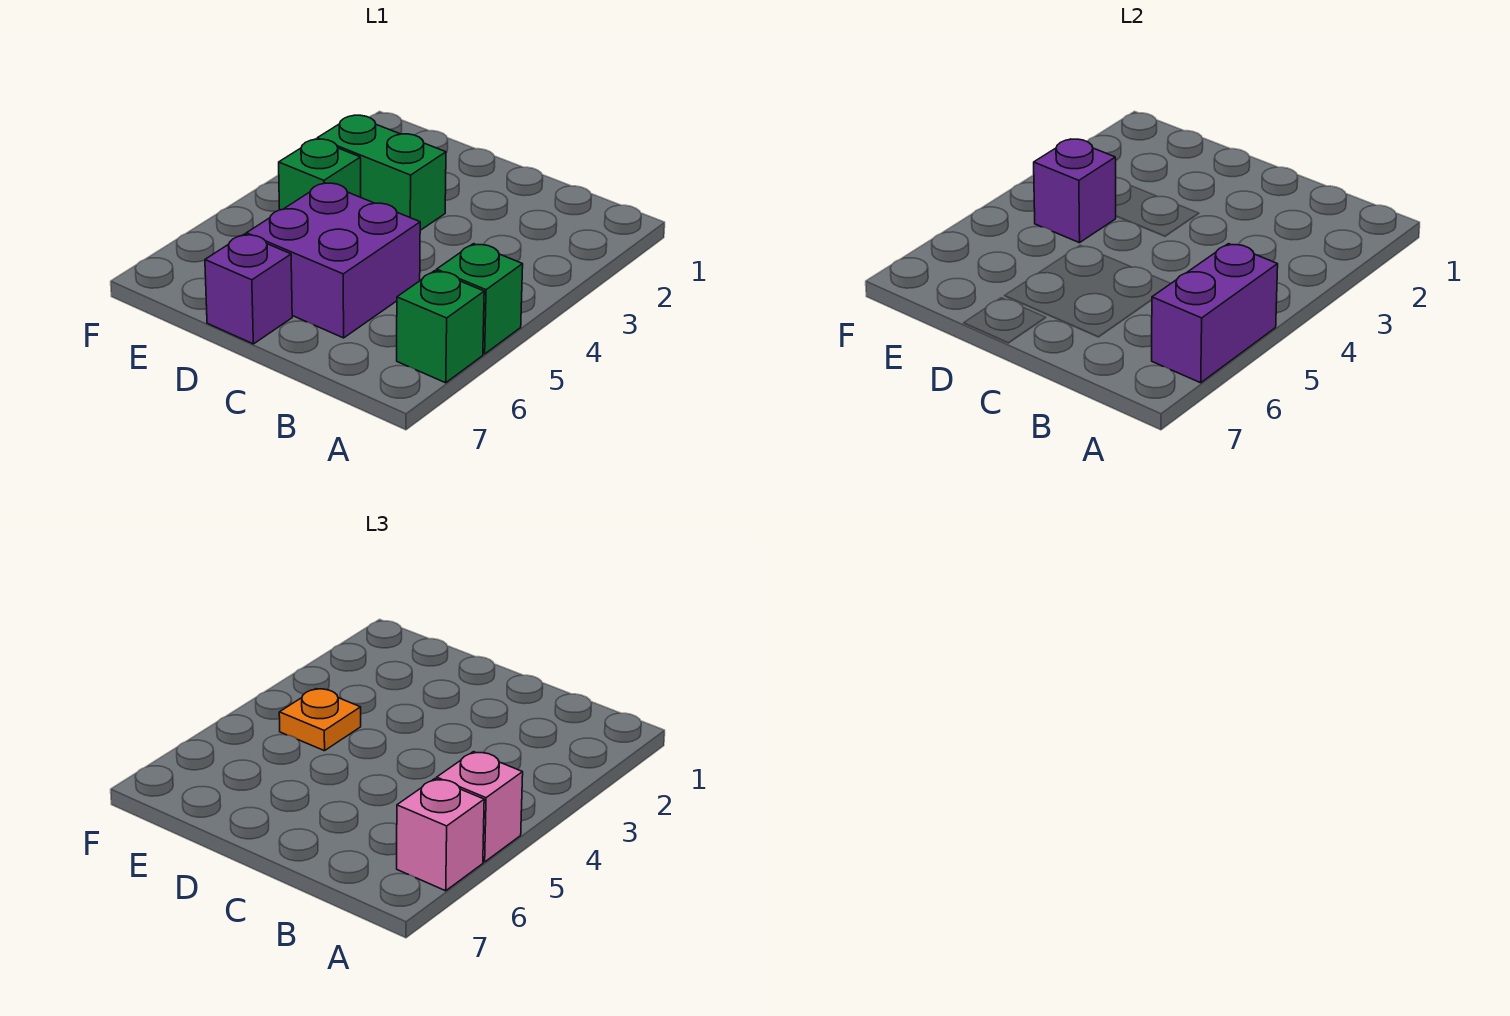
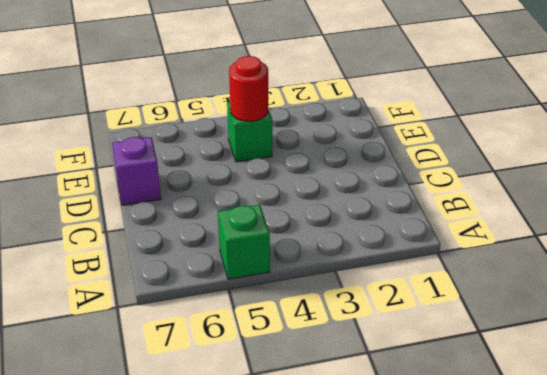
red 1x1 round brick [229,56,268,121] -> purple 1x1 brick [1034,139,1116,243]
none -> green 1x1 brick [397,271,484,383]
none -> purple 2x2 brick [246,183,420,338]

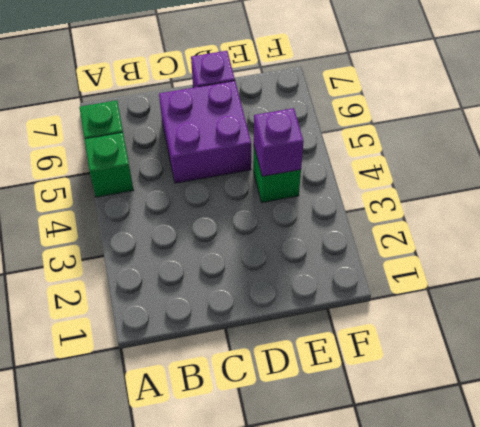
none -> green 1x2 brick [317,115,446,230]
none -> purple 1x2 brick [1152,244,1278,383]

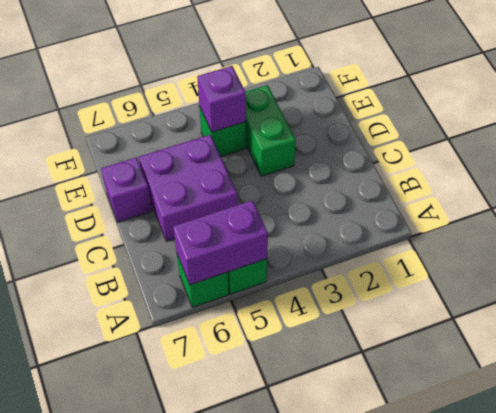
none -> pink 1x1 brick [437,752,523,862]
none -> pink 1x1 brick [397,779,484,891]

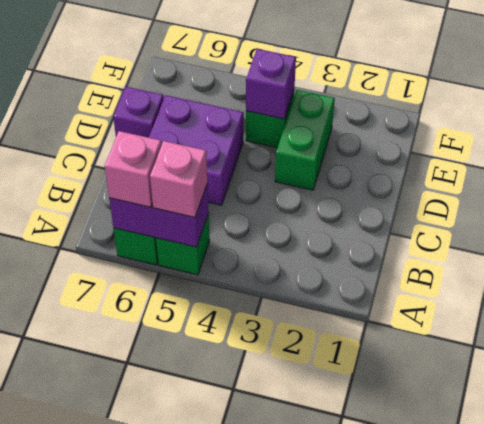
none -> orange 1x1 plate [279,689,361,751]

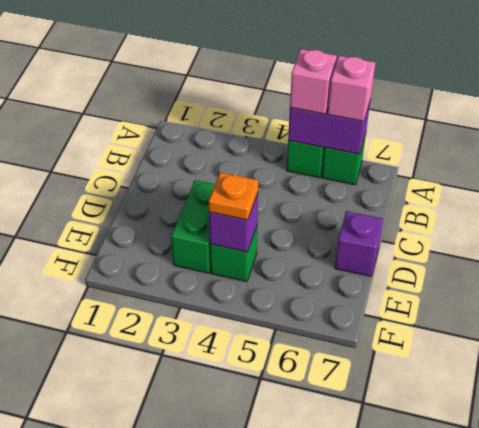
none -> purple 2x2 brick [246,183,420,338]

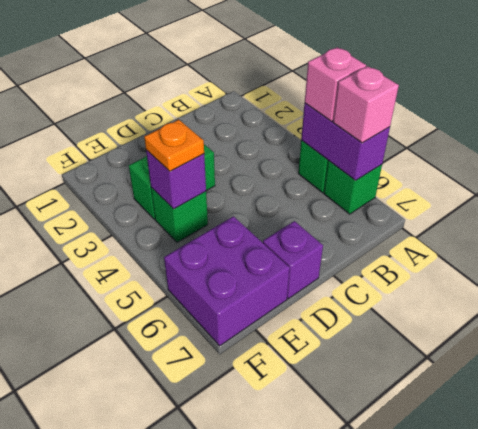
purple 2x2 brick [164,216,290,346] -> purple 2x2 brick moved to [246,183,420,338]

